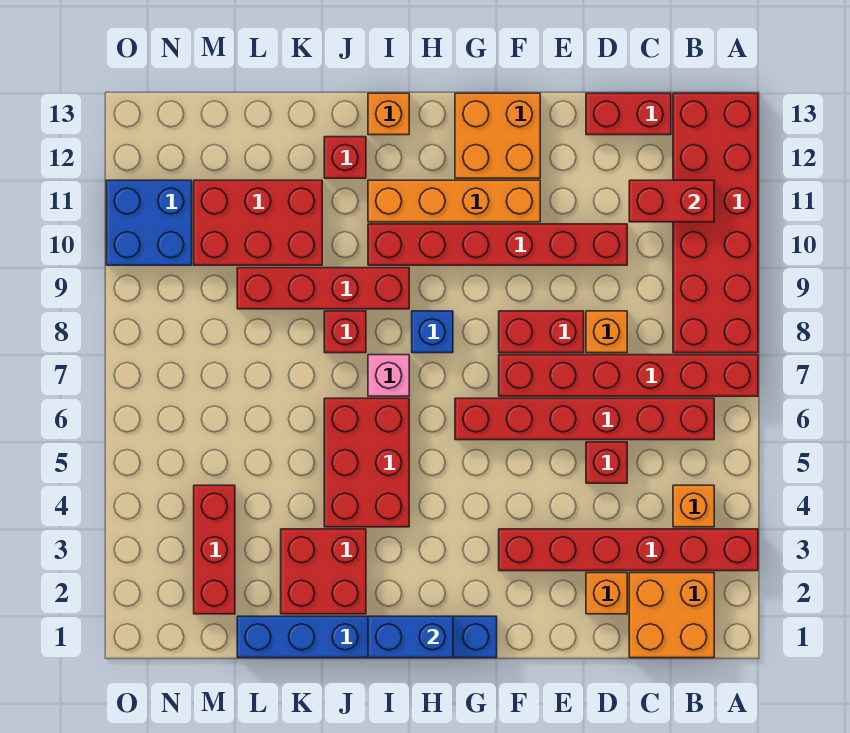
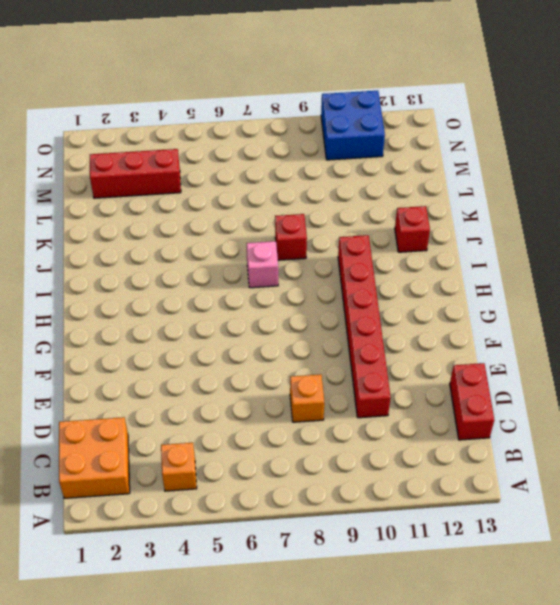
none -> red 1x6 brick [499,529,758,571]
none -> red 1x6 brick [499,355,758,396]
none -> red 2x6 brick [673,93,758,353]

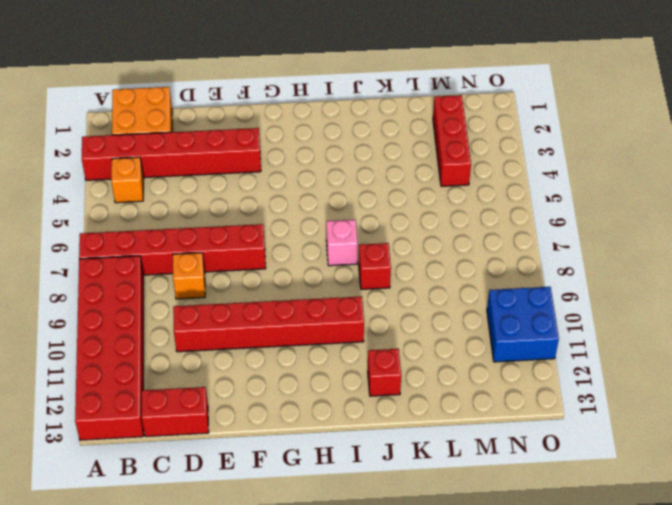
none -> red 1x6 brick [455,398,714,440]
none -> orange 1x1 brick [586,573,627,614]
none -> red 1x1 brick [586,442,627,483]

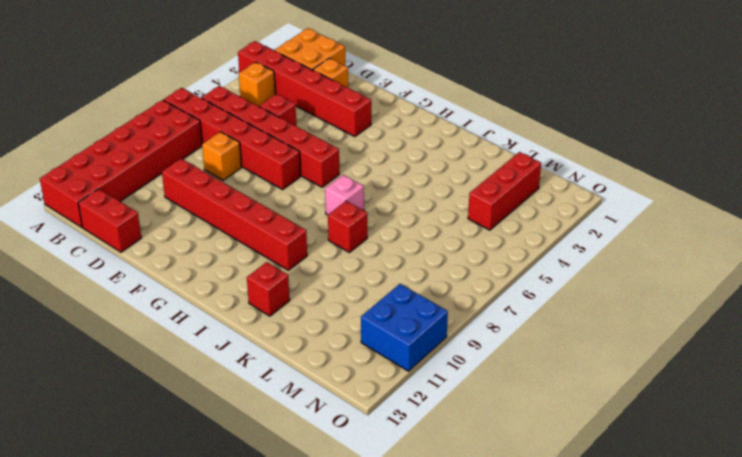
none -> red 1x2 brick [499,311,584,353]
none -> orange 1x4 brick [368,180,540,222]
none -> orange 2x2 brick [455,93,540,178]

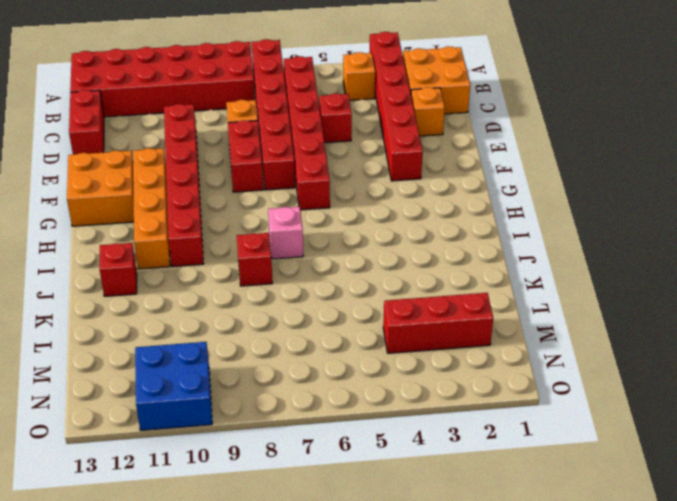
none -> blue 1x6 brick [237,616,497,658]
none -> blue 1x1 brick [412,311,453,353]
none -> red 2x3 brick [324,398,409,527]

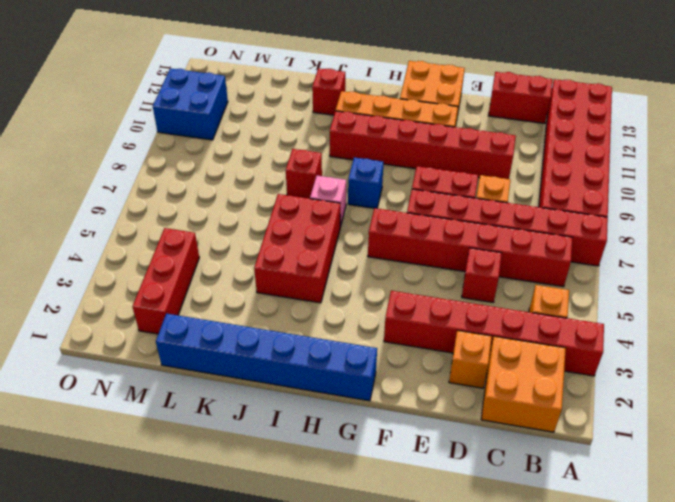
none -> red 1x4 brick [237,268,409,309]
none -> orange 1x1 brick [368,93,409,135]
none -> red 2x2 brick [281,529,366,614]

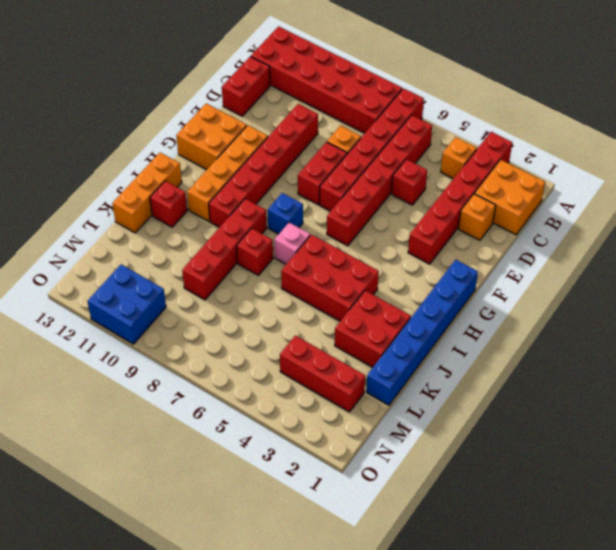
orange 1x3 brick [112,153,182,233] -> orange 1x1 brick [368,93,409,135]
none -> red 2x3 brick [194,180,322,265]
none -> red 1x2 brick [629,180,714,222]
none -> blue 1x2 brick [368,616,453,658]

